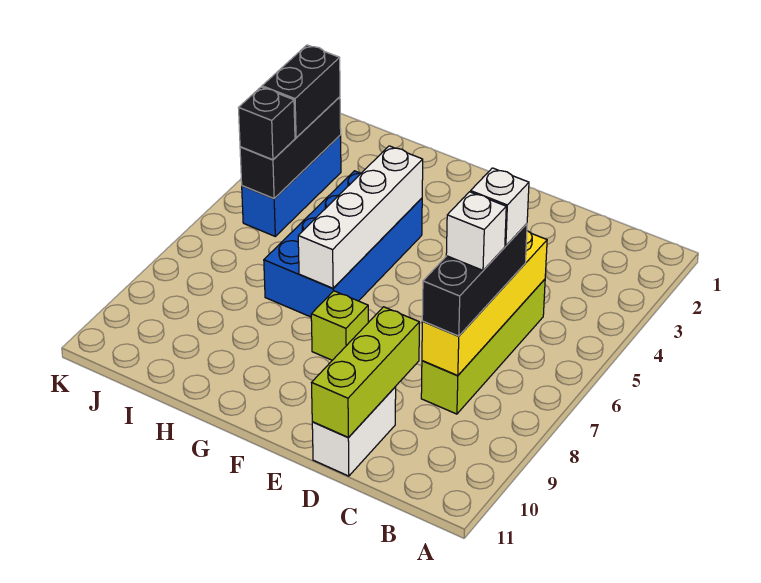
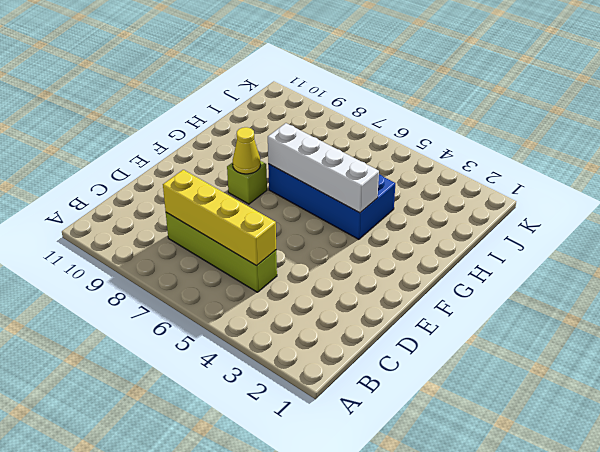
yellow 1x1 cone [233,127,261,174] -> none
none -> white 1x2 brick [312,387,396,476]
none -> blue 1x3 brick [242,135,341,236]
none -> lime 1x3 brick [312,307,419,437]

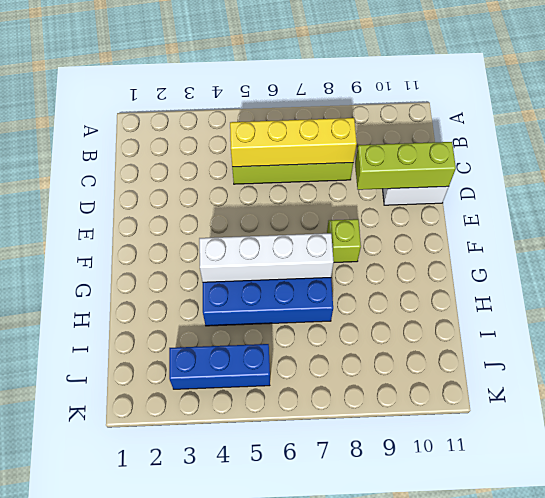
none -> black 1x3 brick [240,97,341,199]
none -> black 1x3 brick [422,224,527,336]
none -> black 1x2 brick [262,45,340,138]

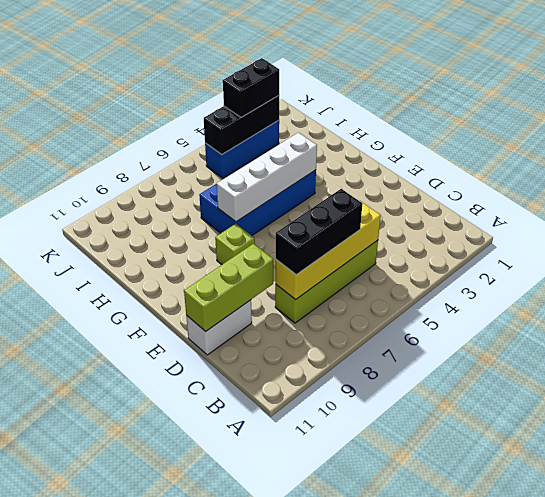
none -> black 1x1 brick [239,87,295,160]
none -> white 1x1 brick [471,168,529,246]
none -> white 1x1 brick [446,192,506,270]

